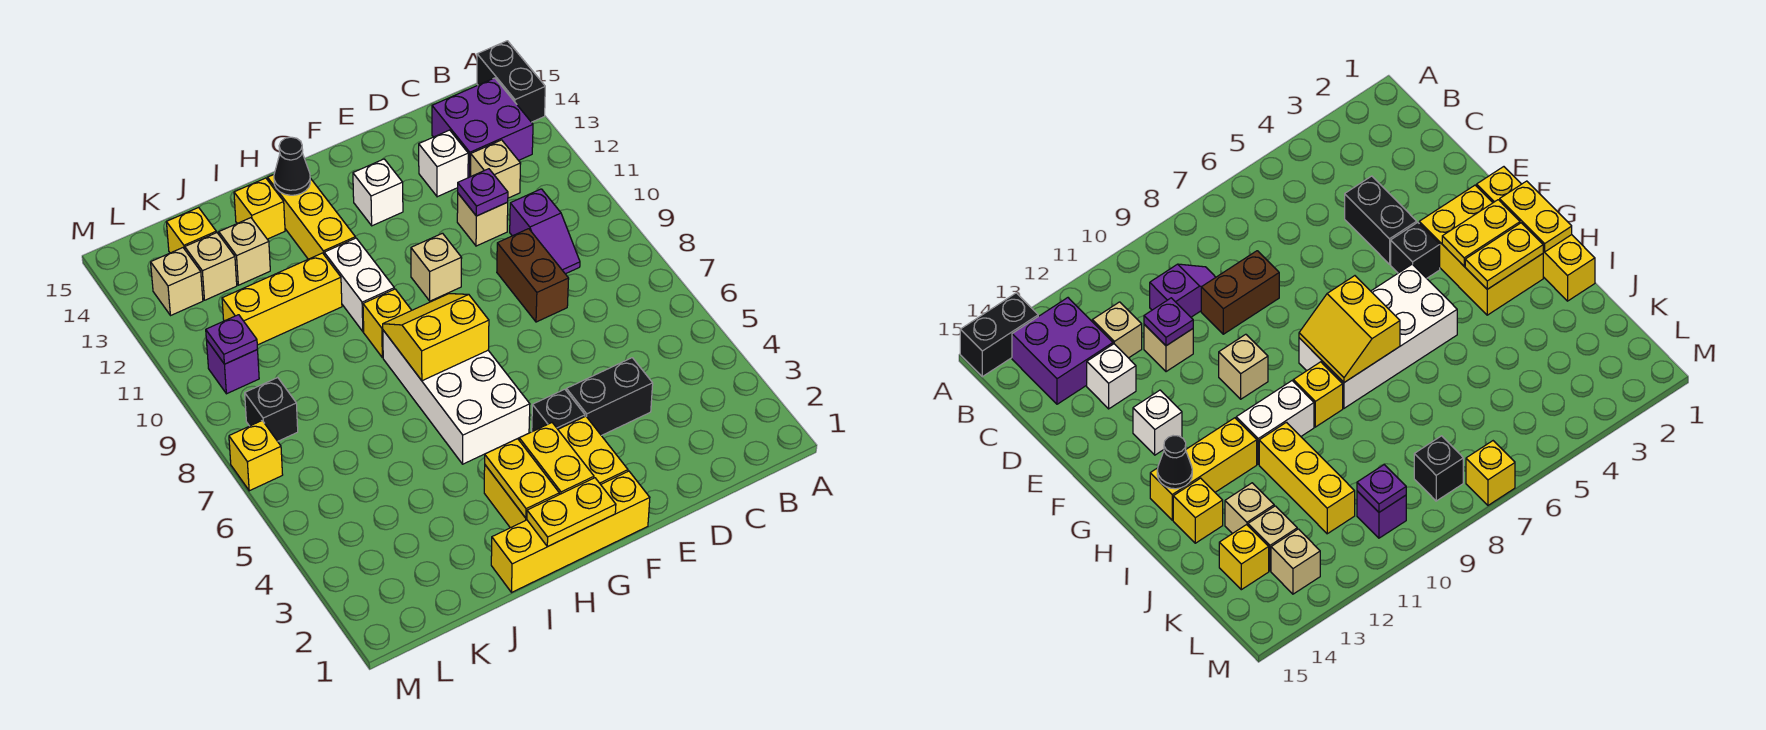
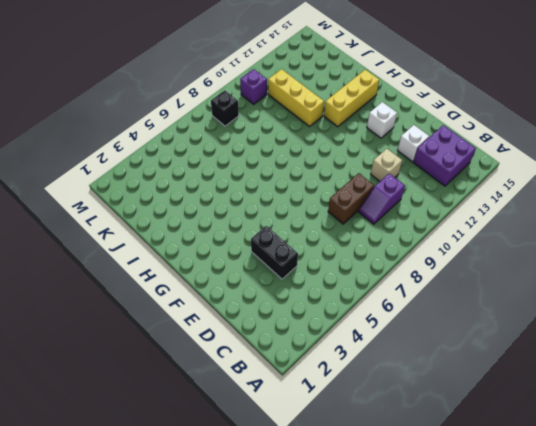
none -> black 1x2 brick [477,41,545,122]
none -> tan 1x1 brick [471,140,521,198]
none -> yellow 1x4 brick [491,471,650,592]
none -> yellow 2x3 brick [484,416,628,528]

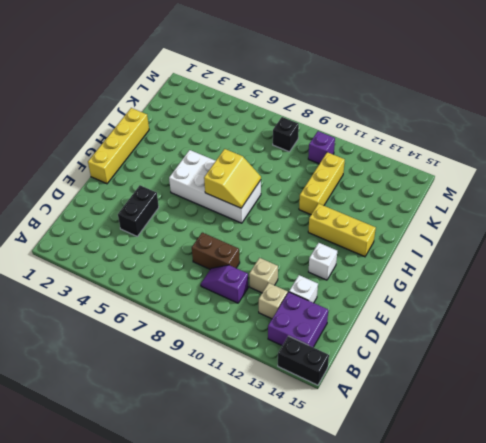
none -> yellow 2x3 brick [484,416,628,528]
none -> black 1x1 brick [532,389,585,432]
none -> tan 1x1 brick [411,233,462,301]
none -> yellow 1x1 brick [363,289,412,358]

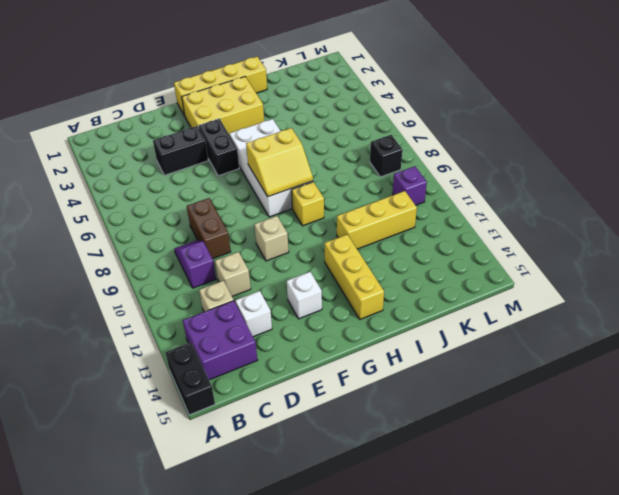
black 1x2 brick [198,119,239,176] -> black 1x1 brick [532,389,585,432]
none -> white 1x2 brick [324,238,394,332]
none -> yellow 1x1 brick [234,178,285,239]
none -> tan 1x1 brick [219,218,270,285]
none -> tan 1x1 brick [185,233,237,300]

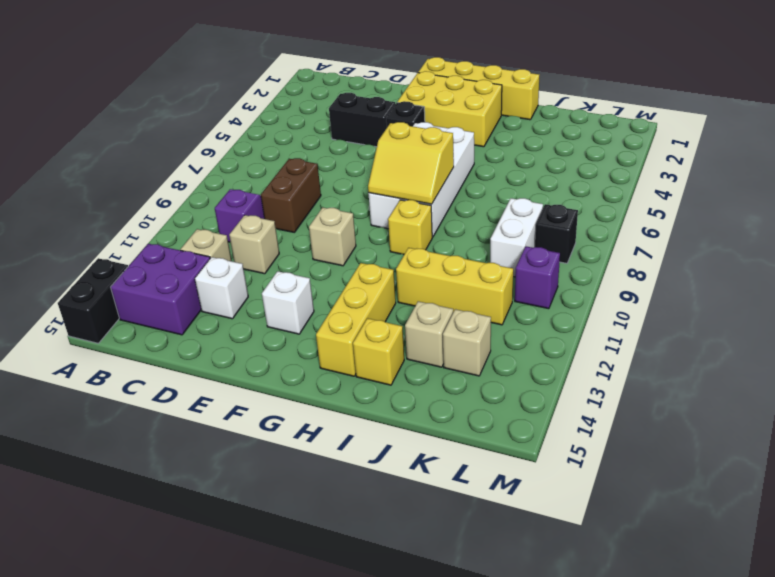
white 1x2 brick [490,198,543,277] -> white 1x2 brick moved to [324,238,394,332]
none -> yellow 1x1 brick [166,207,216,253]
none -> tan 1x1 brick [151,248,203,316]
none -> yellow 1x1 brick [229,421,283,491]
none -> purple 1x1 plate [458,169,508,216]

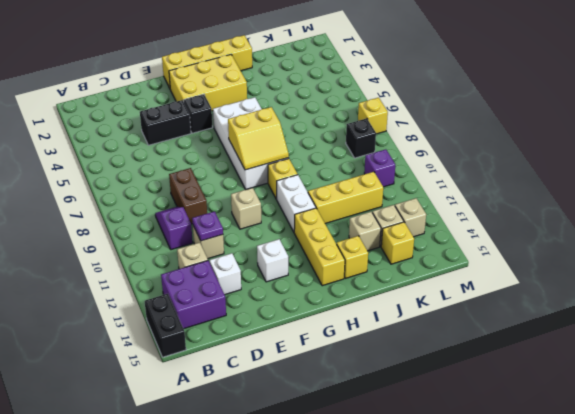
none -> yellow 1x2 plate [527,478,616,546]
none -> yellow 1x2 plate [519,423,594,494]
none -> yellow 1x2 plate [485,439,559,518]
none -> black 1x1 cone [274,137,310,195]

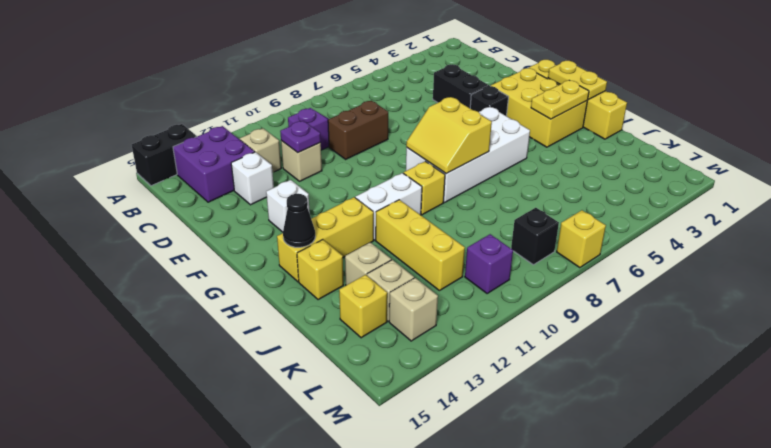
none -> tan 1x1 brick [411,233,462,301]
none -> yellow 1x2 plate [519,423,594,494]
none -> purple 1x1 plate [206,315,258,364]

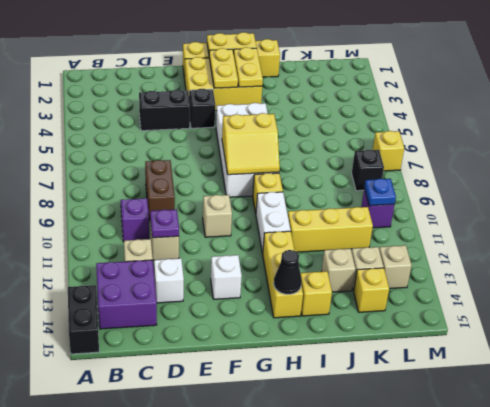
blue 1x1 plate [364,179,396,206] -> purple 1x1 plate [206,315,258,364]

